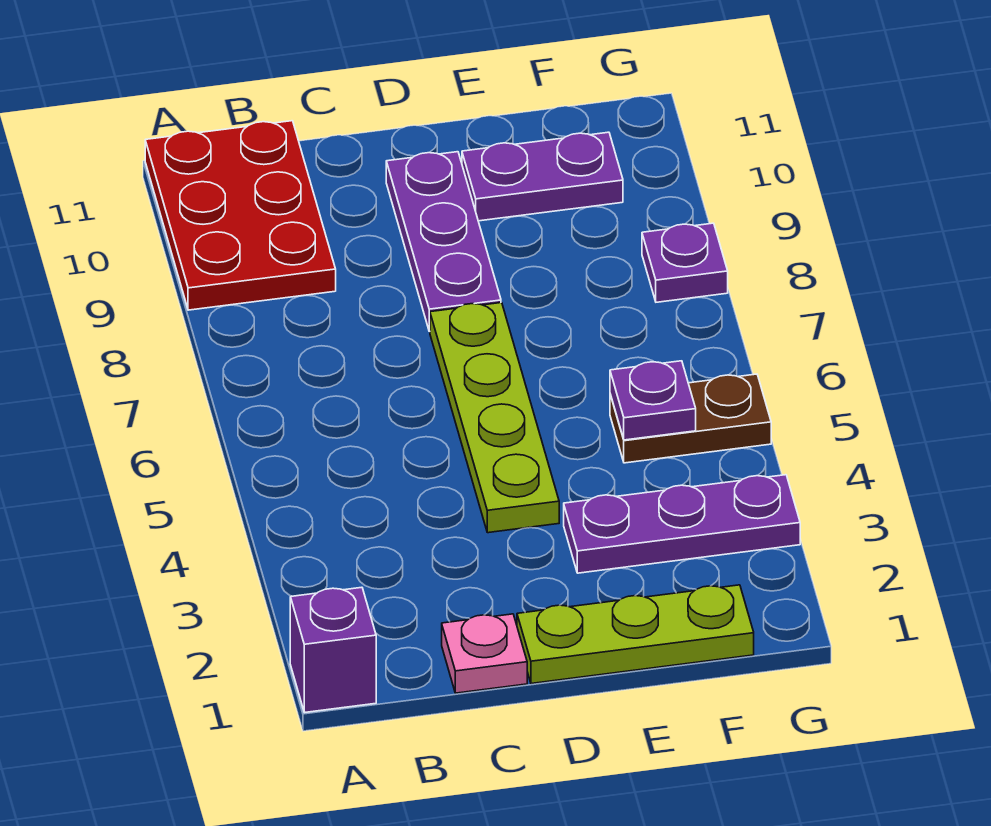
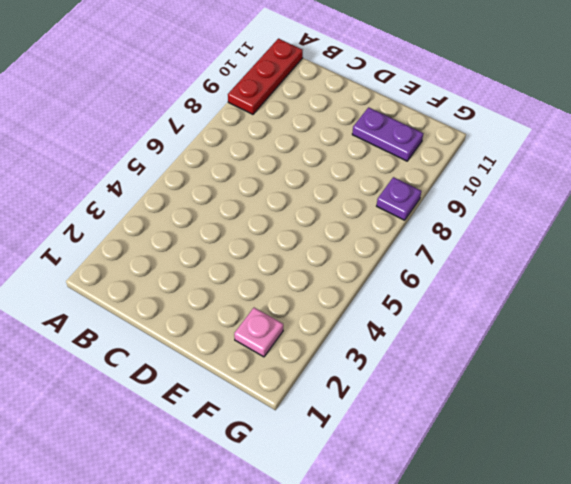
red 1x3 plate [228,39,303,114] -> red 2x3 plate [145,121,336,310]
pink 1x1 plate [234,308,283,357] -> pink 1x1 plate moved to [442,614,527,693]
none -> purple 1x1 brick [290,587,376,712]
none -> lime 1x3 plate [517,585,754,684]

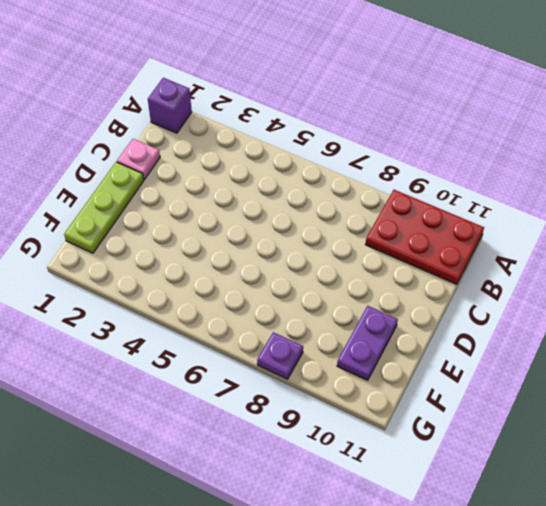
none -> lime 1x4 plate [430,303,559,533]
none -> purple 1x3 plate [386,152,501,331]

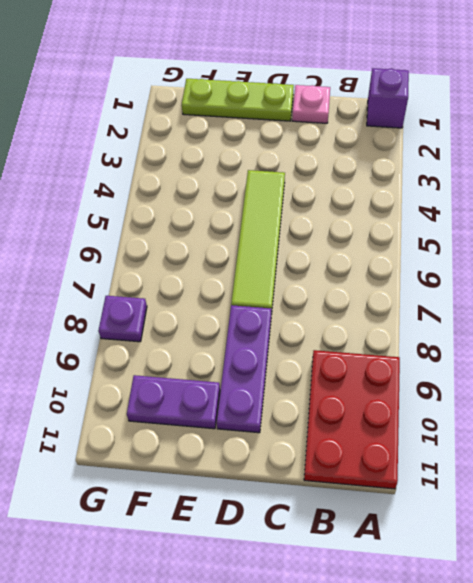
lime 1x4 tile [231,170,285,314] -> lime 1x4 plate [430,303,559,533]
none -> purple 1x3 plate [564,475,800,573]
none -> brown 1x2 plate [610,374,771,463]

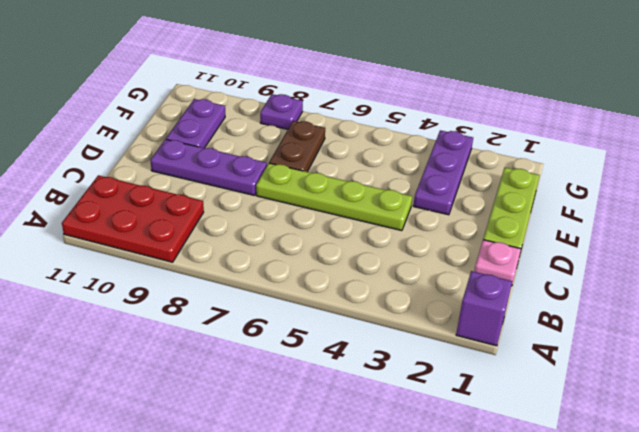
brown 1x2 plate [269,121,325,172] -> brown 1x2 plate moved to [610,374,771,463]
none -> purple 1x1 plate [610,361,696,440]

